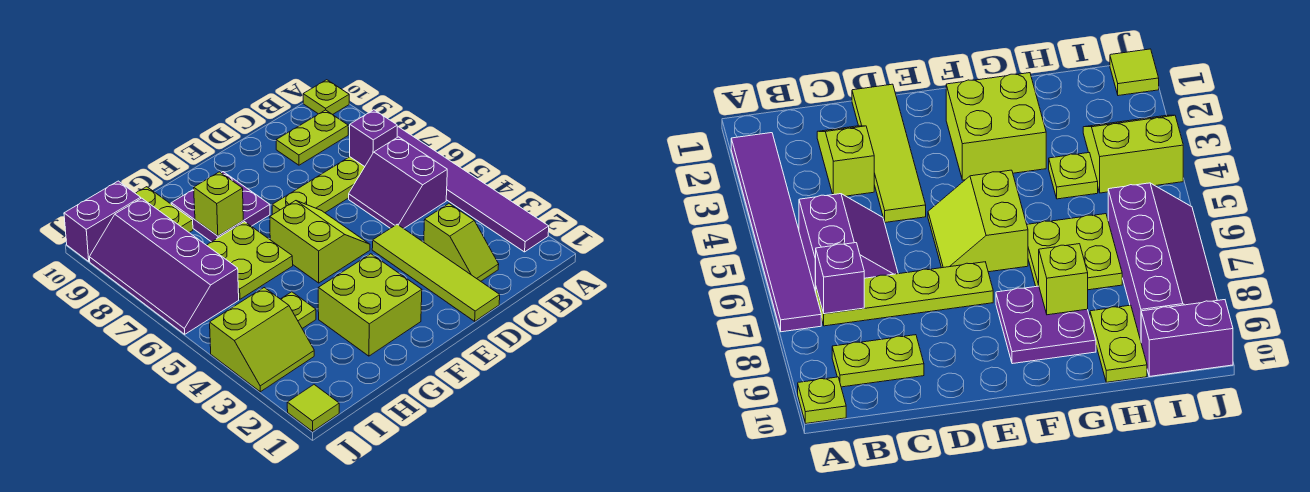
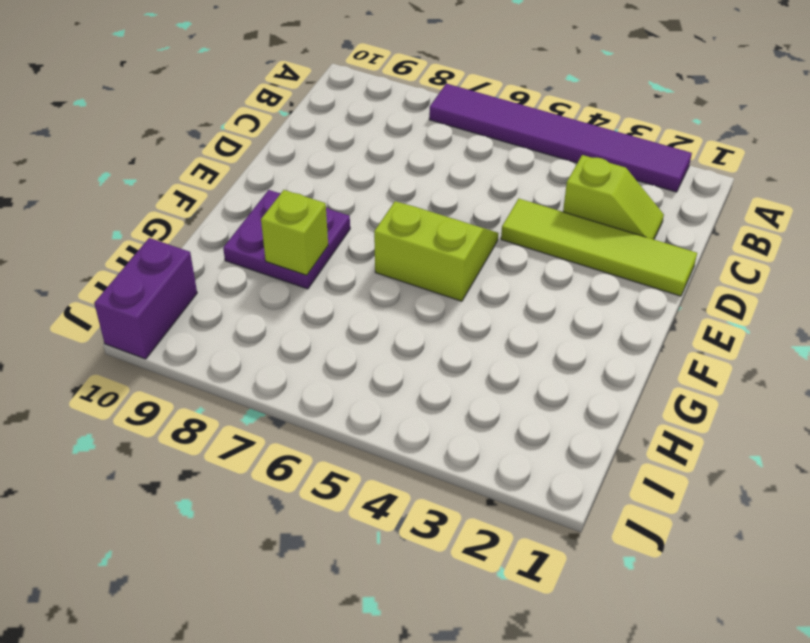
none -> lime 1x1 plate [303,80,349,115]
none -> purple 2x2 slope [349,137,447,228]
none -> lime 1x4 plate [272,157,364,215]

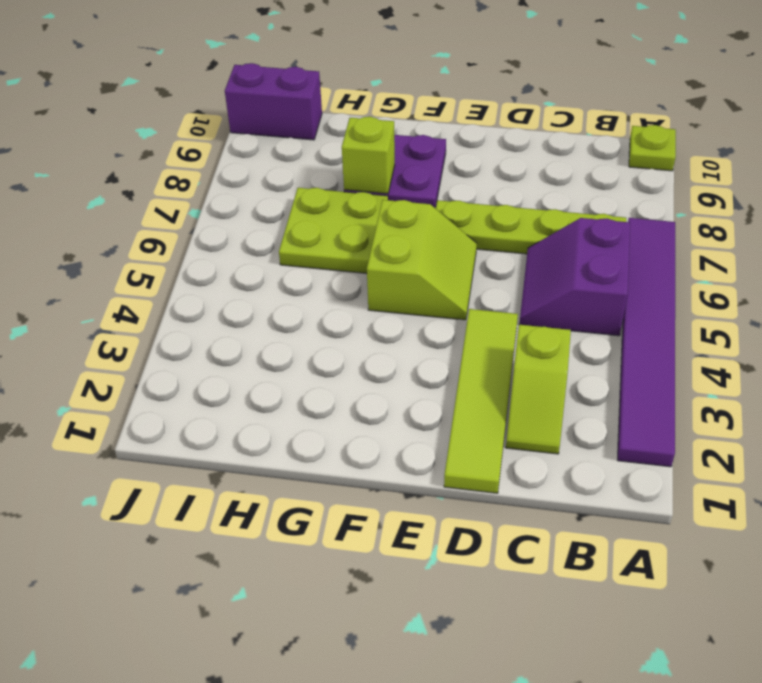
none -> lime 1x2 plate [276,110,348,165]
none -> lime 2x2 brick [318,254,422,356]
none -> lime 1x1 plate [281,292,316,328]

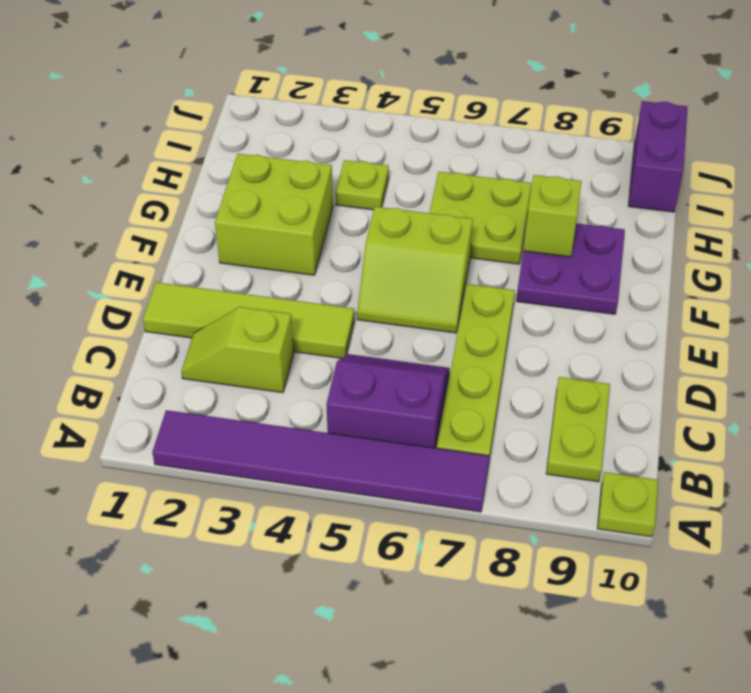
none -> lime 1x2 plate [136,187,193,232]
none -> lime 2x2 slope [210,288,314,392]
none -> purple 2x4 slope [90,198,239,334]

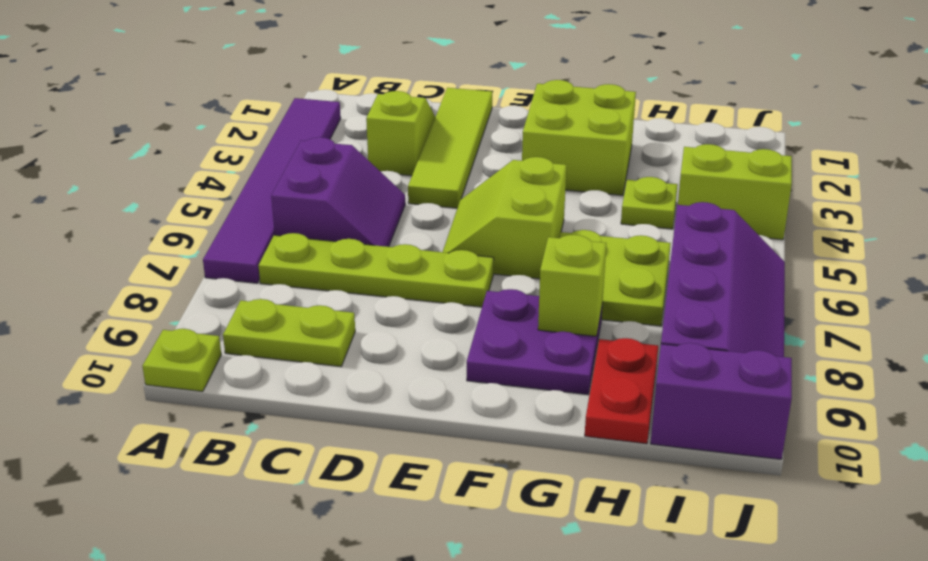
red 1x2 plate [585,338,658,444] -> lime 1x2 plate [136,187,193,232]
none -> lime 1x1 tile [287,385,339,431]
none -> purple 1x1 brick [350,110,397,167]

